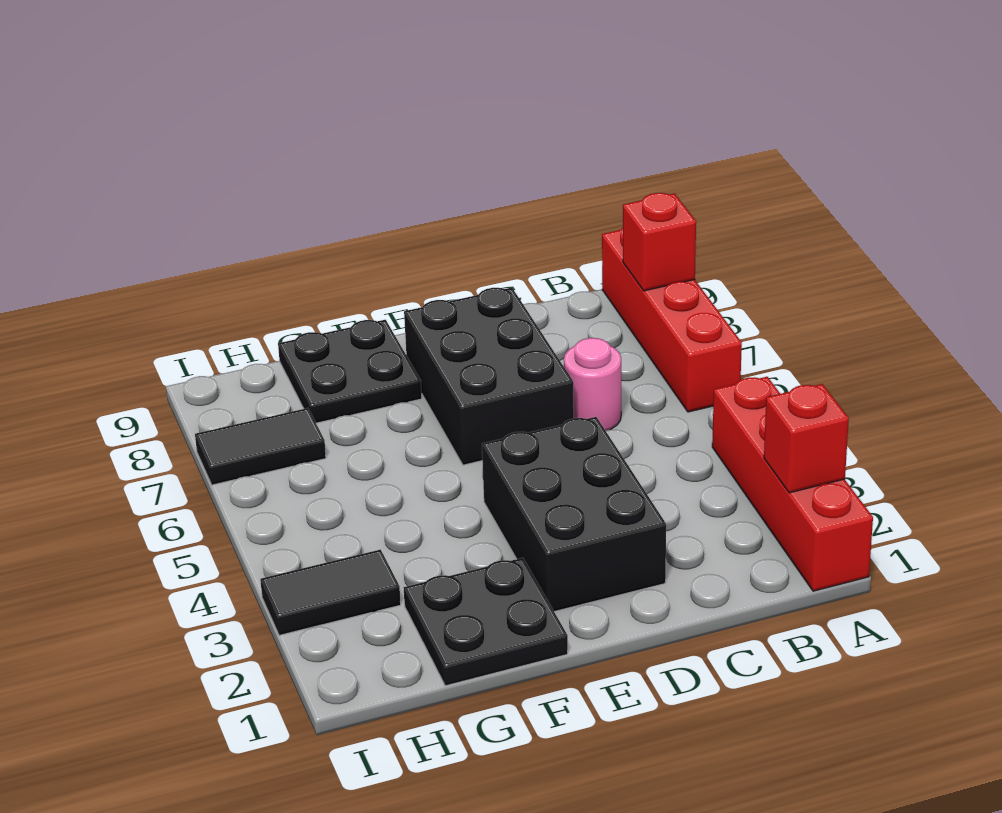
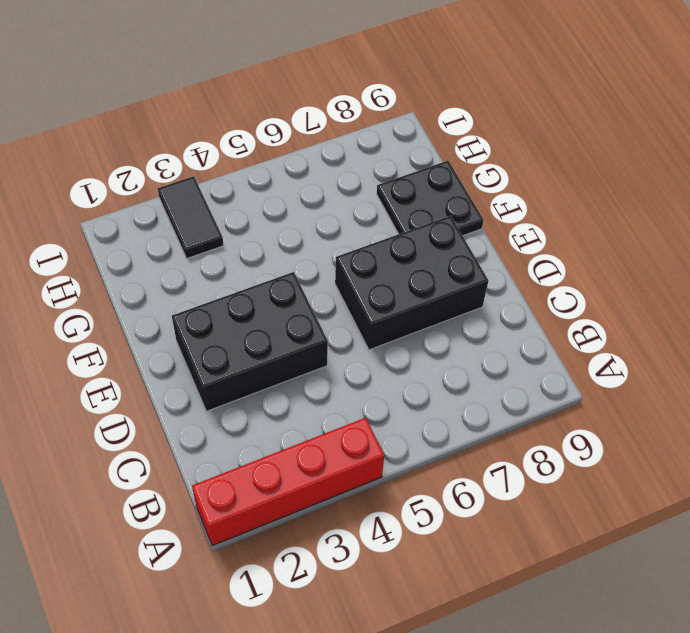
none -> red 1x4 brick [602,228,742,412]
none -> pink 1x1 round brick [564,338,621,431]

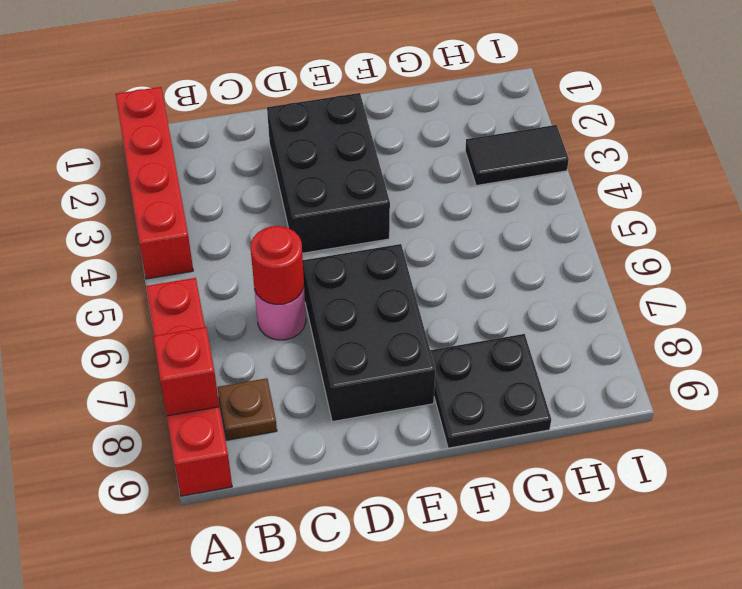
brown 1x1 plate [217,378,277,440] -> none
red 1x1 round brick [251,226,304,304] -> none
none -> black 2x2 plate [404,558,568,686]
none -> black 1x2 tile [195,408,326,485]

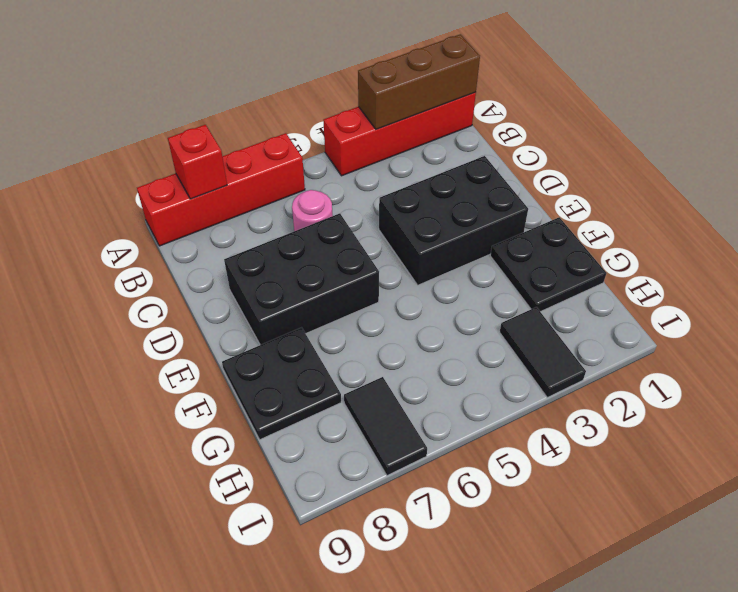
brown 1x3 brick [358,34,480,129] -> red 1x1 brick [764,384,849,493]

